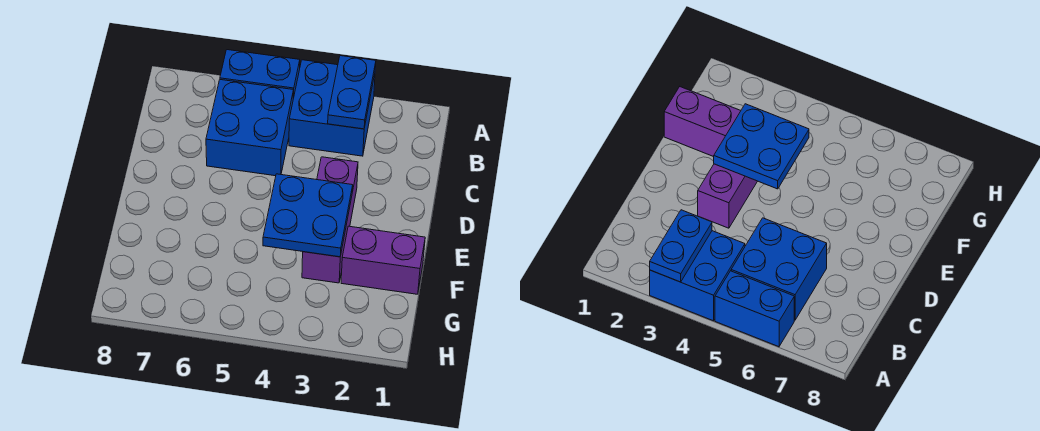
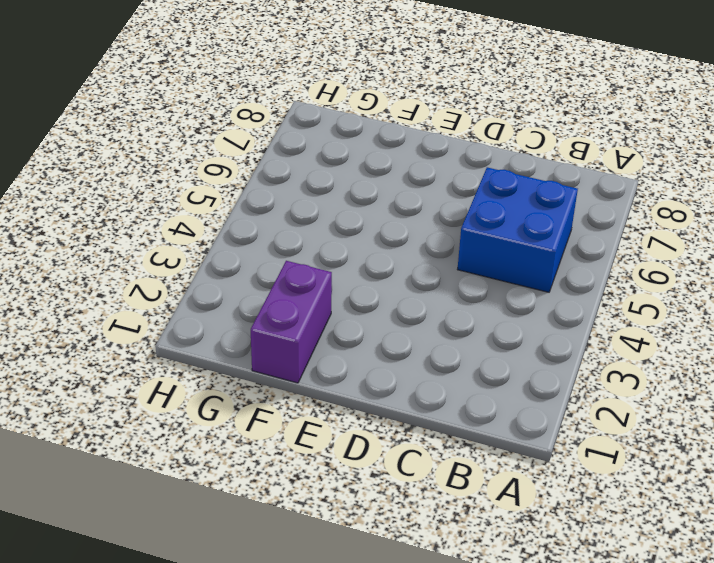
none -> blue 2x2 brick [289,60,375,156]
none -> blue 1x2 brick [220,50,300,98]

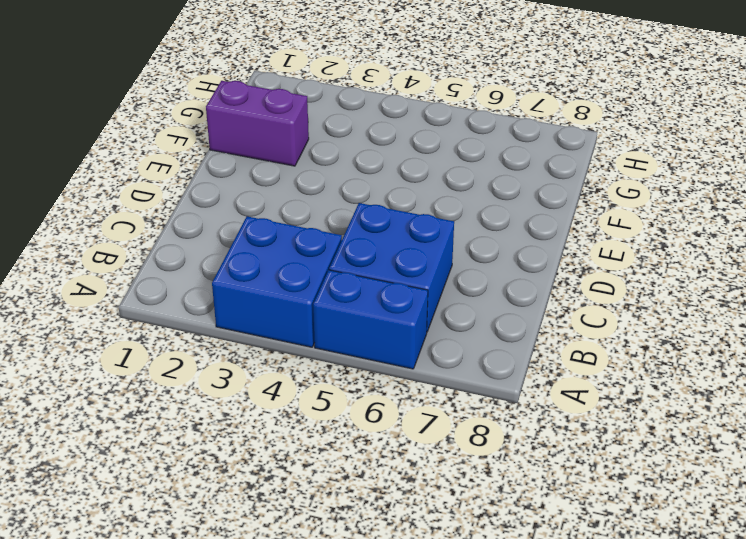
none -> purple 1x3 brick [302,157,358,283]
none -> blue 1x2 plate [328,56,376,129]

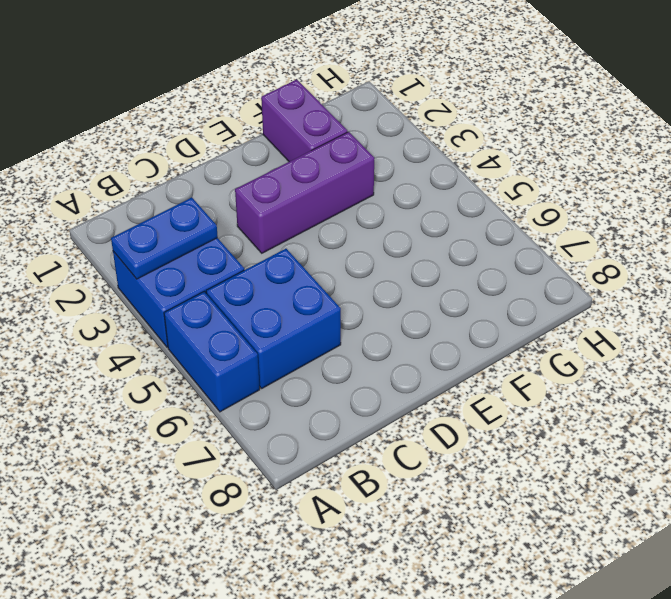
none -> blue 2x2 plate [263,174,353,257]

